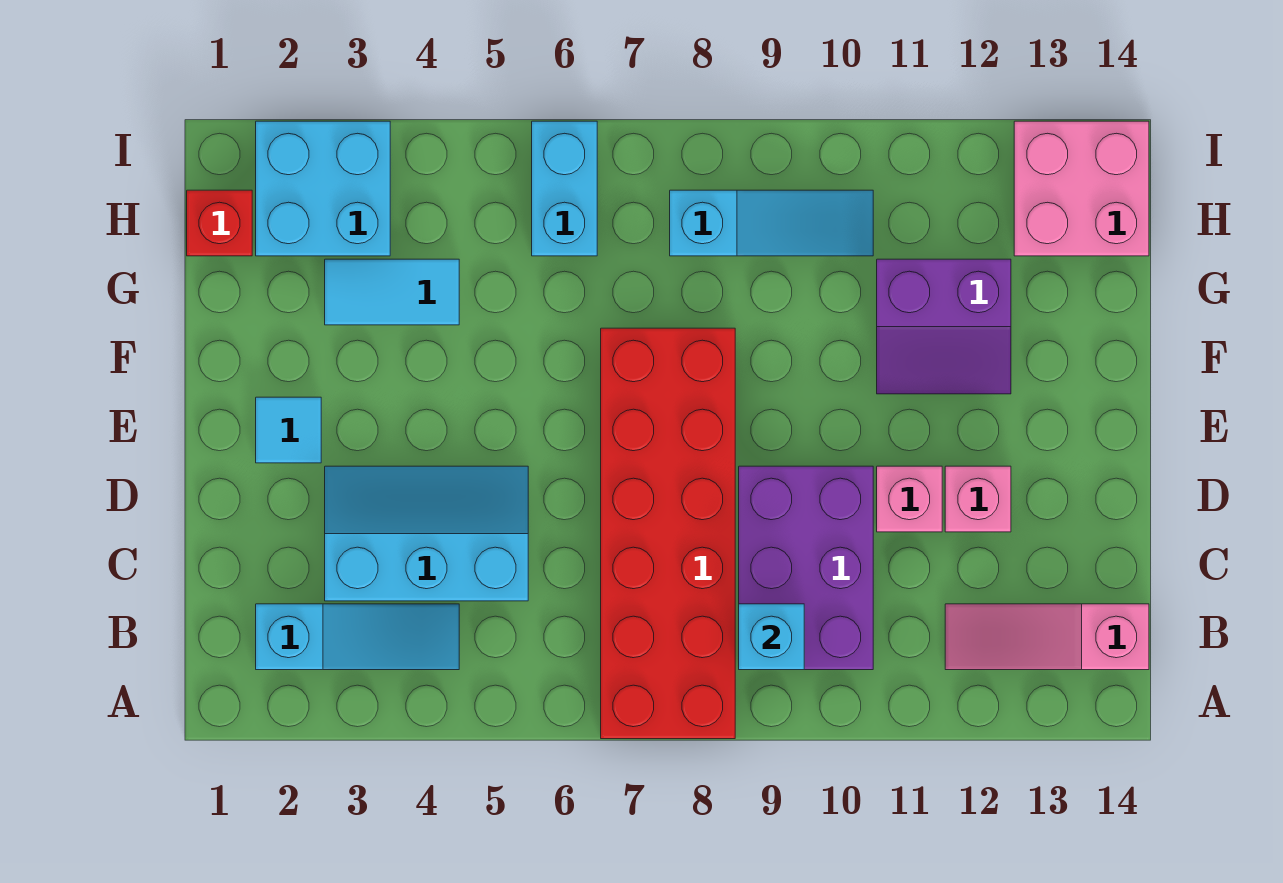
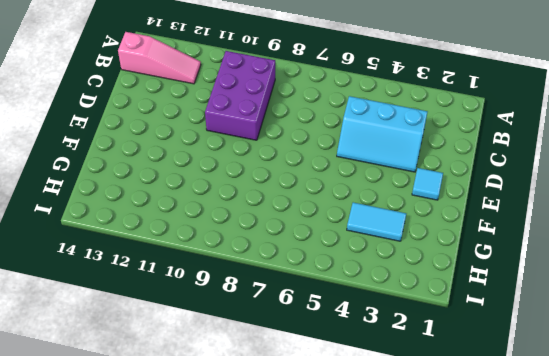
none -> red 2x6 brick [601,328,735,739]
none -> cyan 1x3 slope [256,604,459,670]
none -> pink 1x1 brick [877,466,942,532]

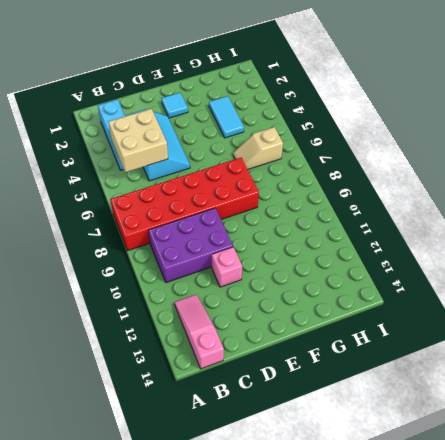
tan 2x2 brick [109,109,168,172] -> none
tan 1x2 slope [233,127,283,169] -> cyan 1x2 brick [532,121,597,256]
none -> pink 1x1 brick [945,466,1011,532]
none -> purple 2x2 slope [877,259,1011,394]
none -> red 1x1 brick [187,190,252,256]

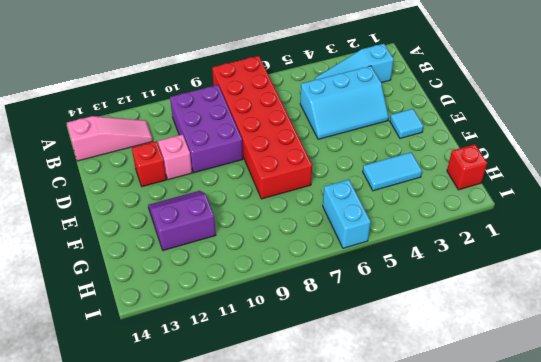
red 1x1 brick [132,141,166,187] -> pink 1x1 brick [945,466,1011,532]
none -> cyan 2x2 brick [256,121,390,256]
none -> cyan 1x3 slope [670,190,873,256]
none -> pink 2x2 brick [1014,121,1149,256]

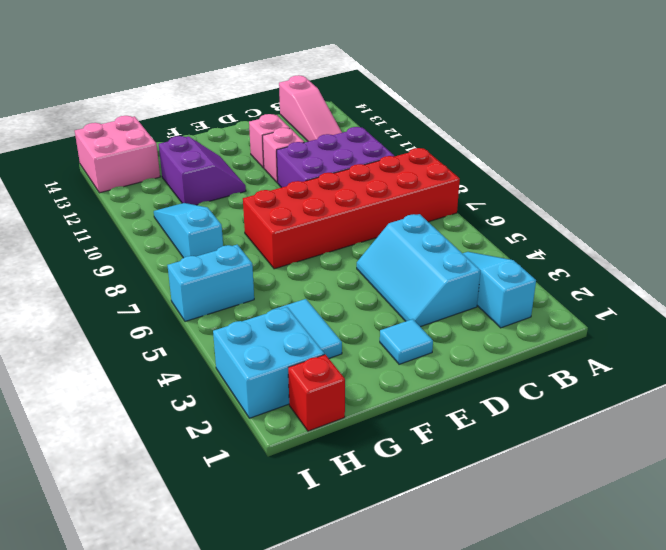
none -> cyan 1x1 brick [739,604,804,670]

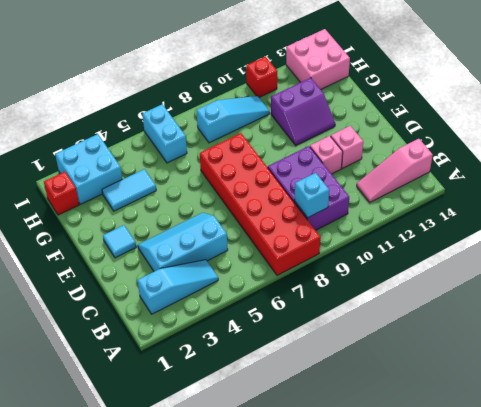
red 1x1 brick [246,56,277,97] -> none

